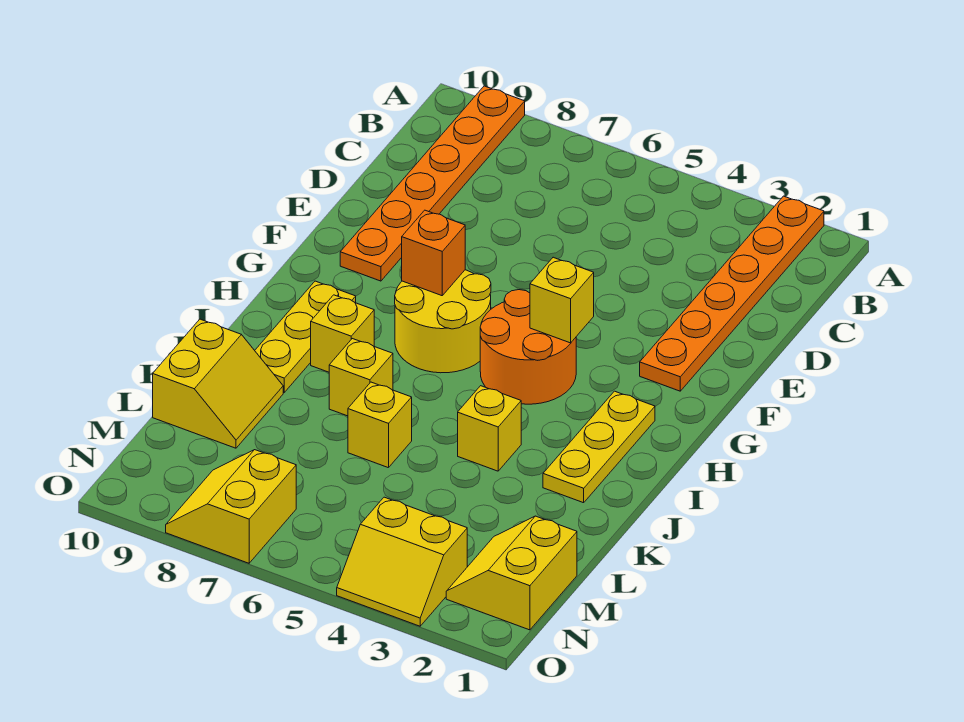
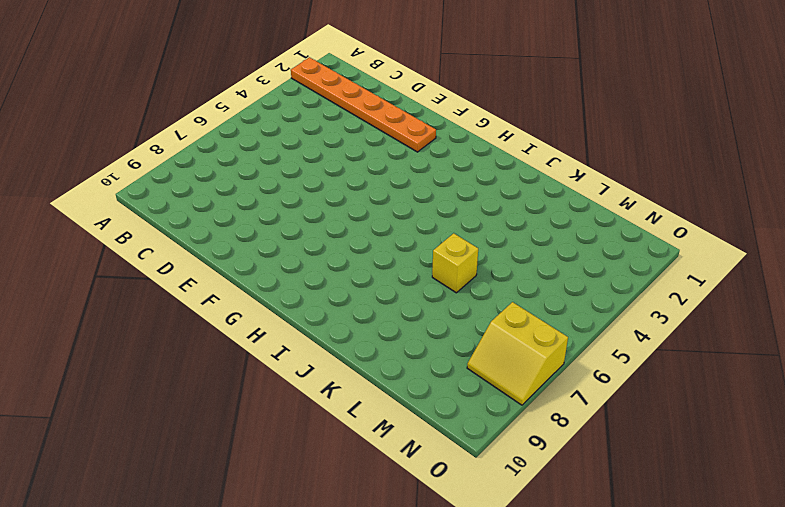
none -> orange 1x6 plate [340,86,525,281]
none -> orange 2x2 round brick [480,290,576,404]
none -> yellow 2x2 round brick [395,270,491,373]

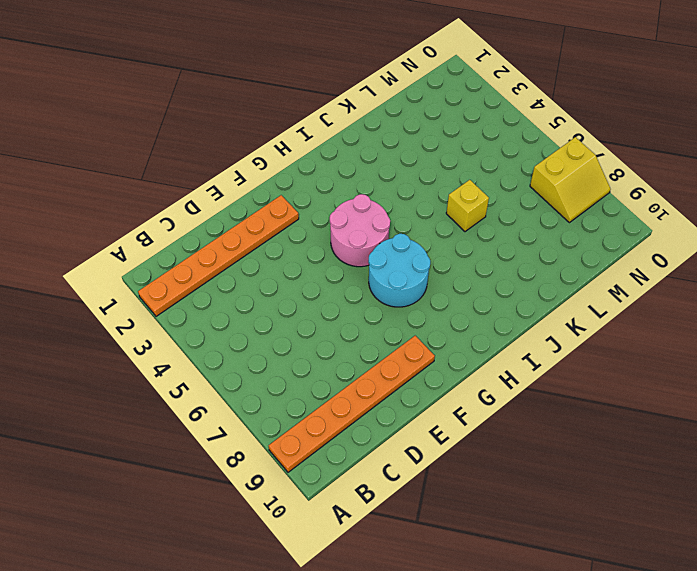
pink 2x2 round brick [330,194,390,267] -> orange 2x2 round brick [480,290,576,404]
cyan 2x2 round brick [368,234,430,307] -> yellow 2x2 round brick [395,270,491,373]
none -> yellow 1x3 plate [543,391,655,503]
none -> yellow 1x3 plate [255,281,356,392]
none -> yellow 1x1 brick [311,295,374,372]

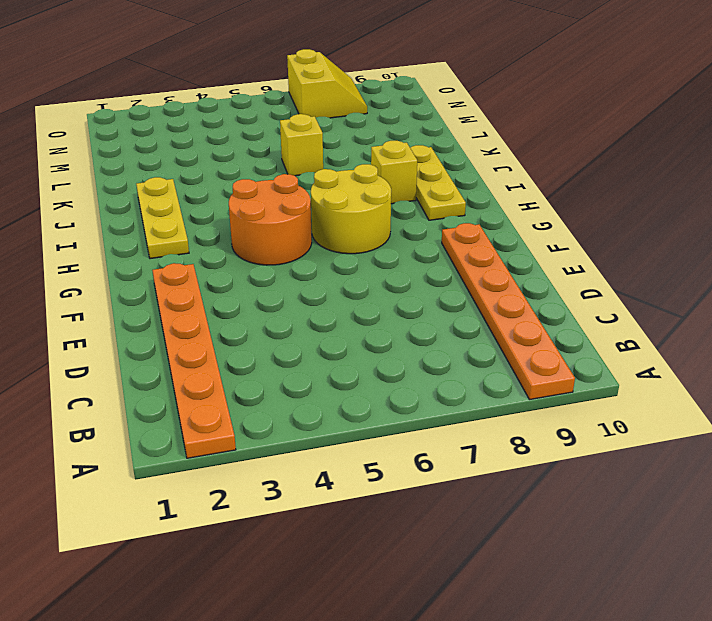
none -> yellow 1x1 brick [458,386,521,471]
none -> yellow 1x1 brick [329,339,393,416]
none -> yellow 2x2 slope [153,319,283,448]

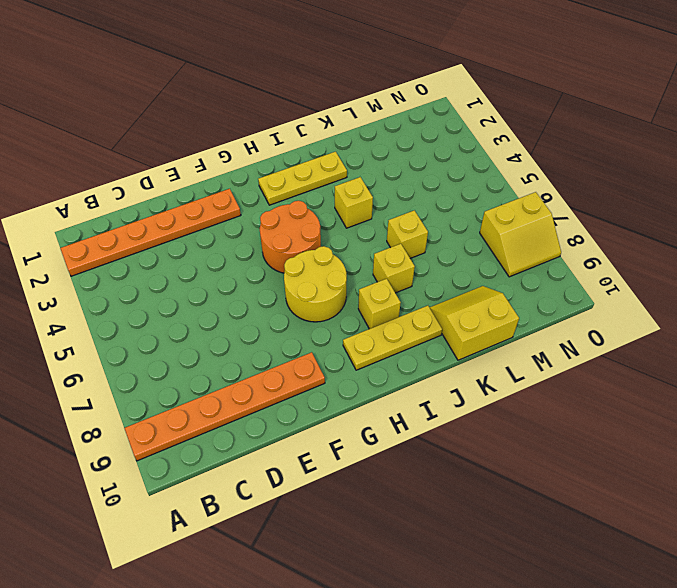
none -> yellow 2x2 slope [446,516,577,630]
none -> yellow 2x2 slope [337,497,467,626]
none -> yellow 1x1 brick [530,257,594,343]

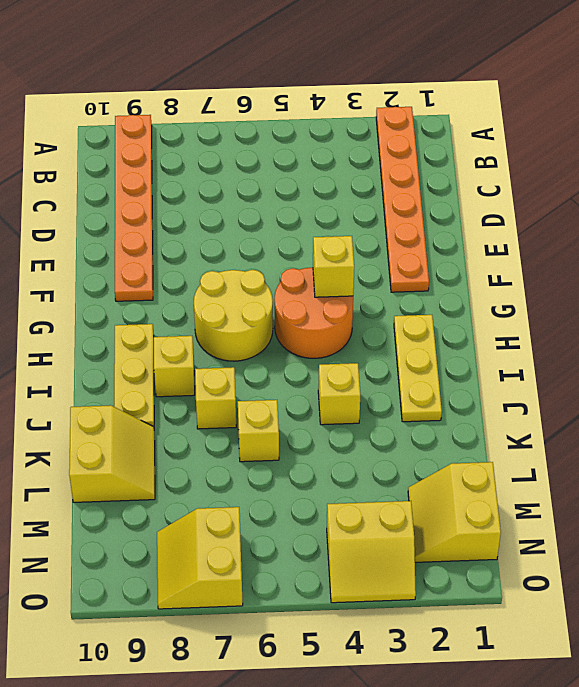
none -> orange 1x1 brick [402,210,465,296]

